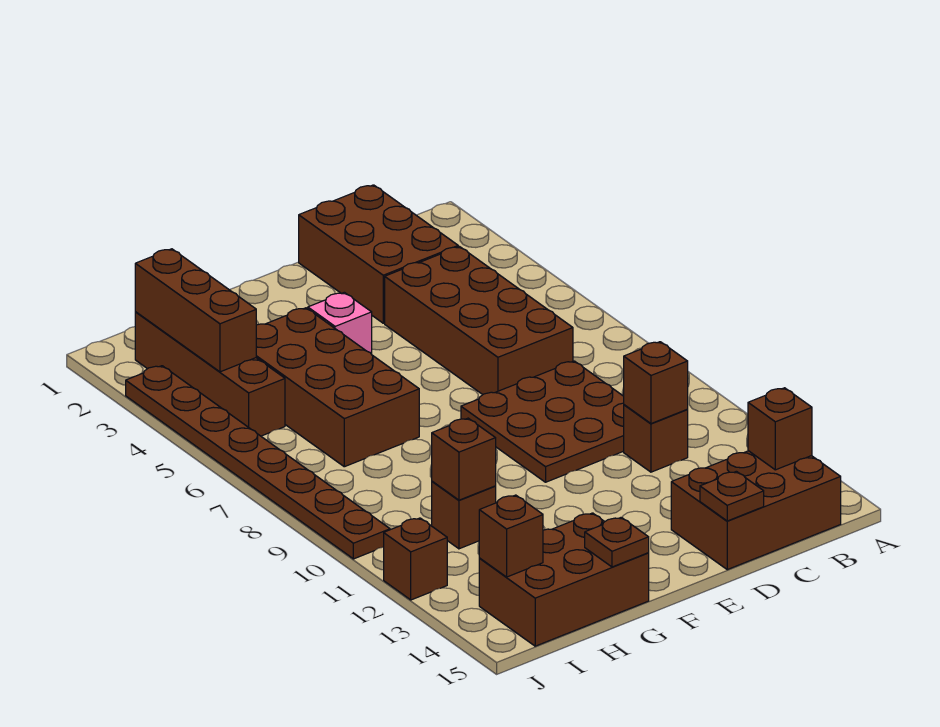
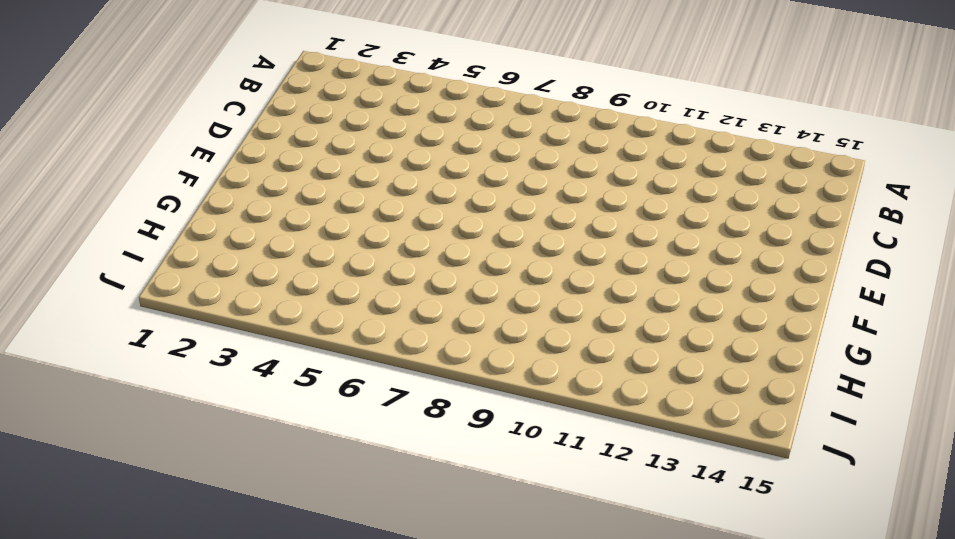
none -> brown 2x3 brick [671,451,841,570]
none -> brown 2x3 brick [299,185,458,323]
none -> brown 2x4 brick [385,247,573,395]

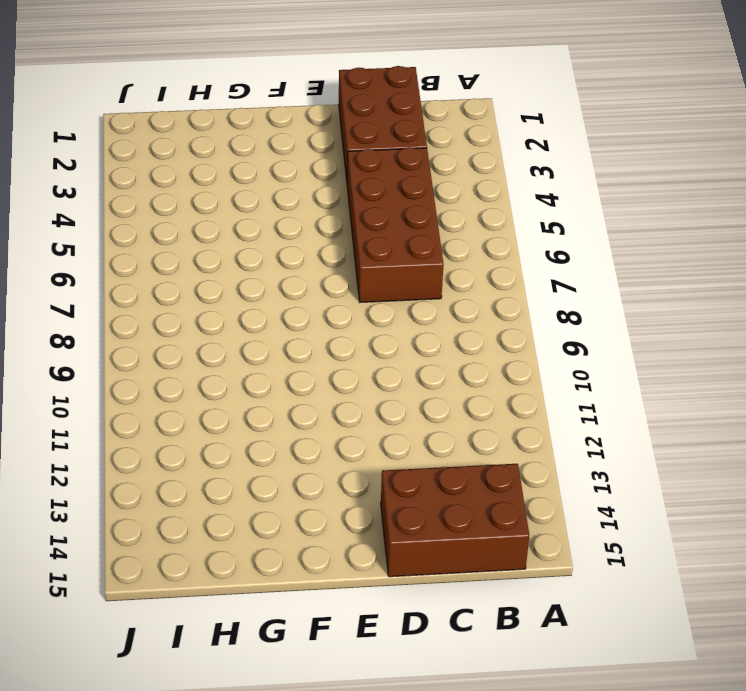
none -> brown 3x3 plate [461,361,624,482]
none -> brown 1x1 brick [624,405,688,472]
none -> pink 1x1 brick [308,292,372,354]

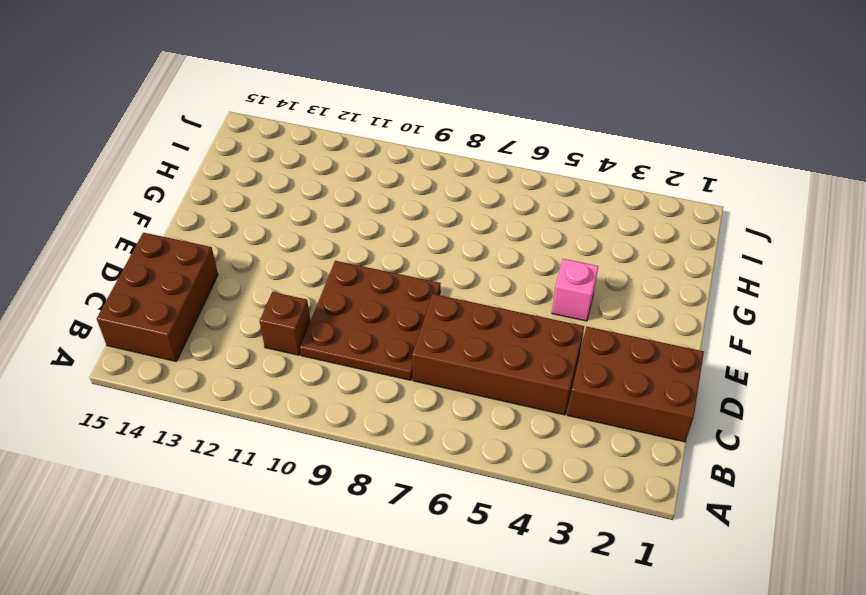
none -> brown 2x4 brick [256,308,419,467]
none -> brown 2x3 brick [479,513,649,646]
none -> brown 1x1 brick [432,481,496,549]

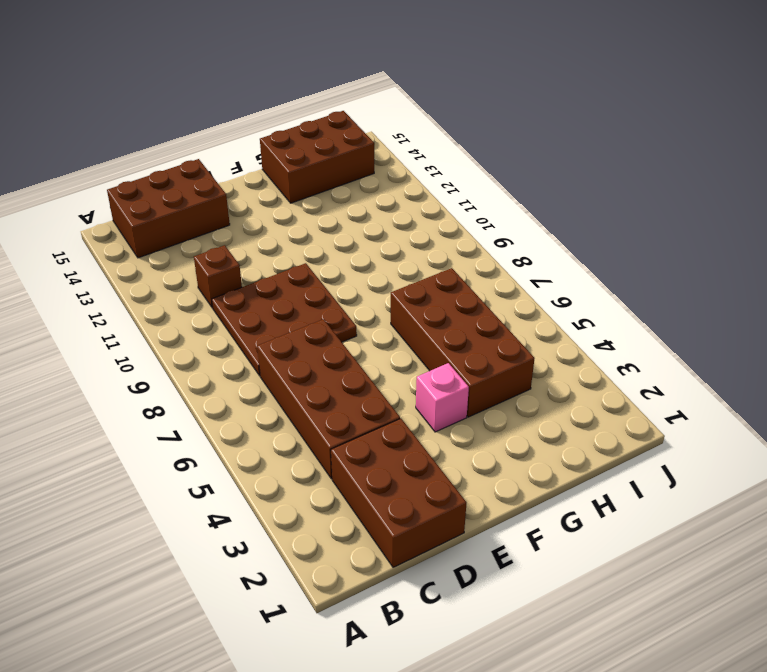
none -> brown 1x1 brick [432,481,496,549]
none -> brown 1x4 brick [135,312,285,436]
none -> brown 1x8 plate [126,366,390,559]

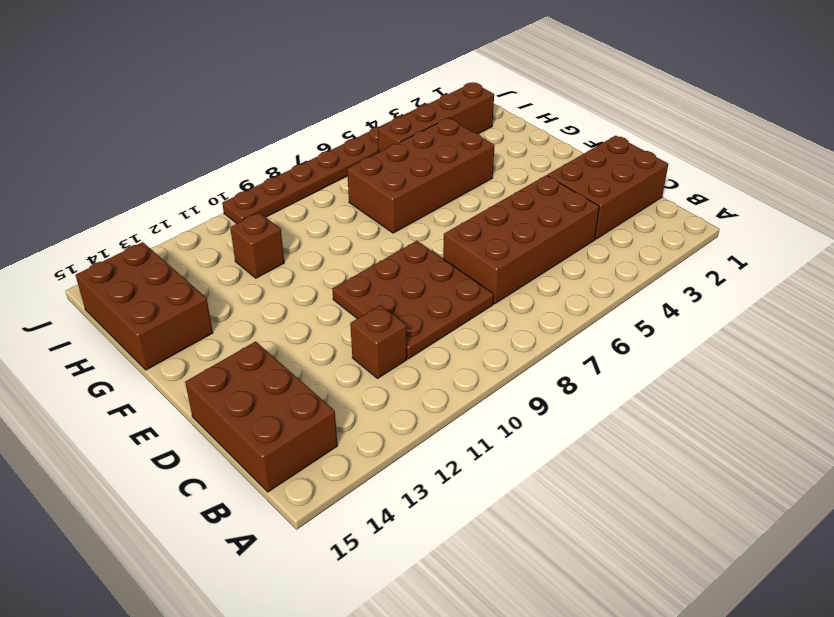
none -> pink 1x1 brick [308,292,372,354]
none -> brown 1x1 brick [384,518,447,600]
none -> brown 1x1 brick [748,388,812,470]

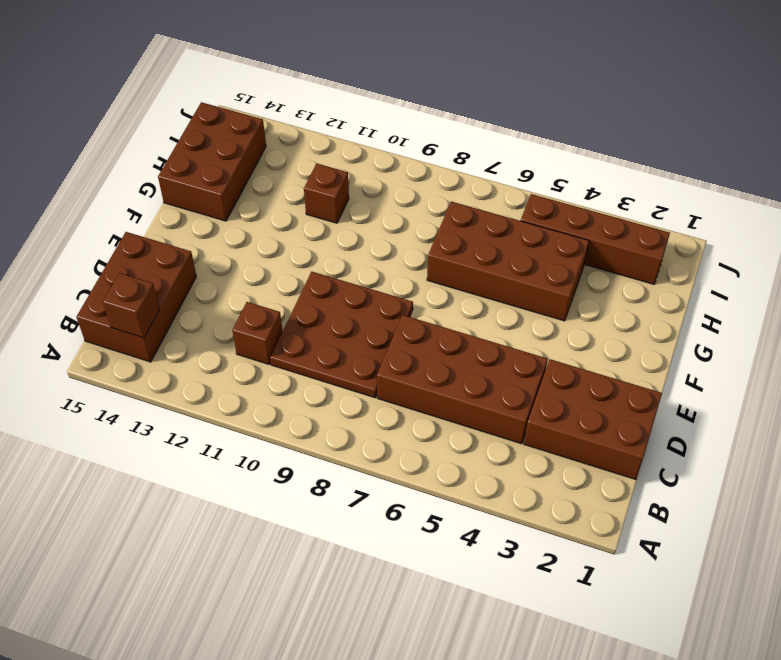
none -> pink 1x1 brick [308,292,372,354]
none -> brown 1x8 plate [126,366,390,559]
none -> brown 1x1 brick [384,518,447,600]

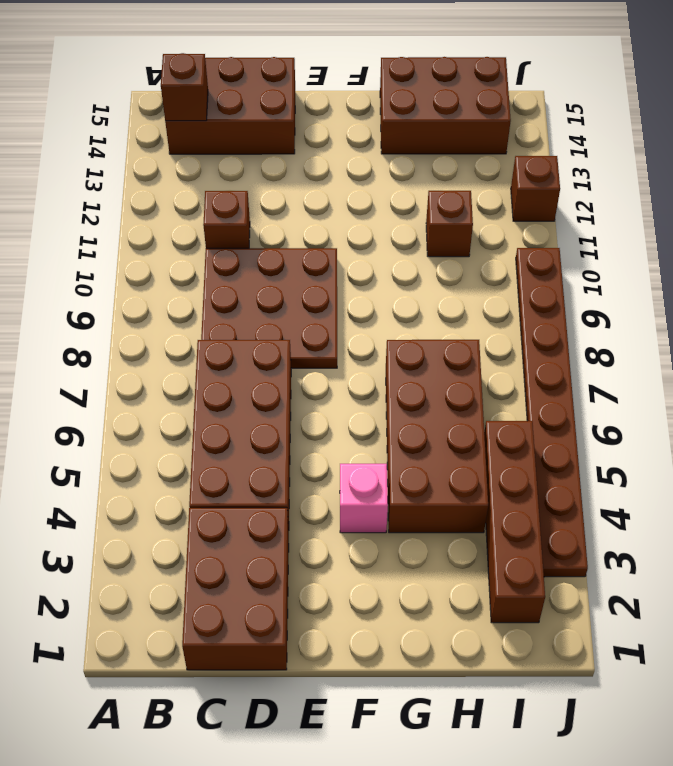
none -> brown 1x1 brick [624,342,688,424]
none -> brown 1x1 plate [700,471,764,521]
none -> brown 1x1 plate [585,517,649,567]

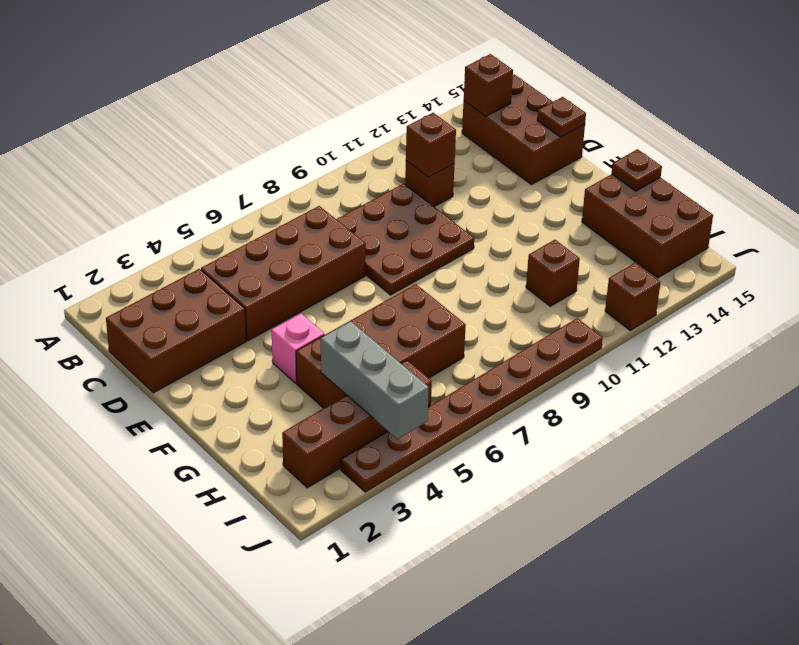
grey 1x3 brick [321,321,429,439] -> brown 1x3 brick [135,249,256,372]
none -> brown 1x1 brick [432,418,496,500]
none -> brown 1x1 brick [479,495,543,577]

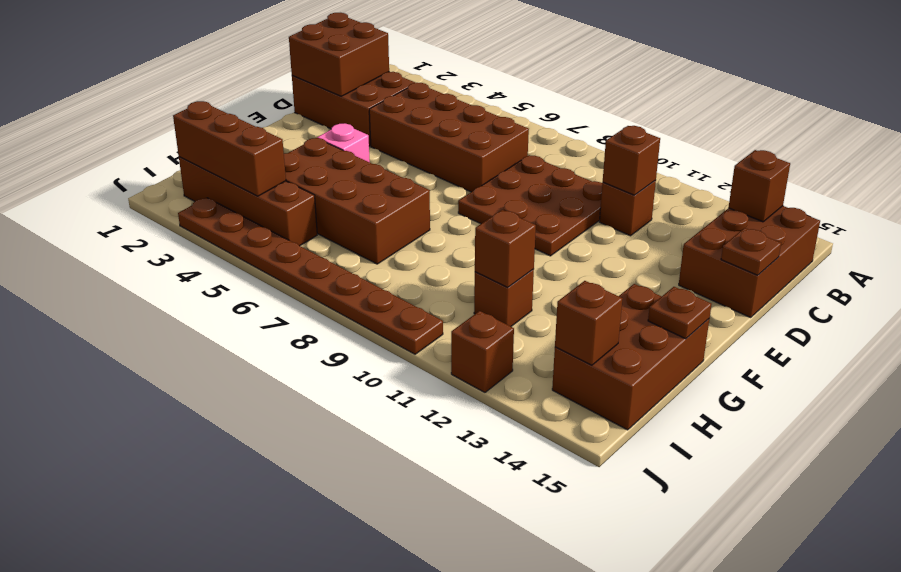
brown 2x2 brick [289,13,389,96] -> none

